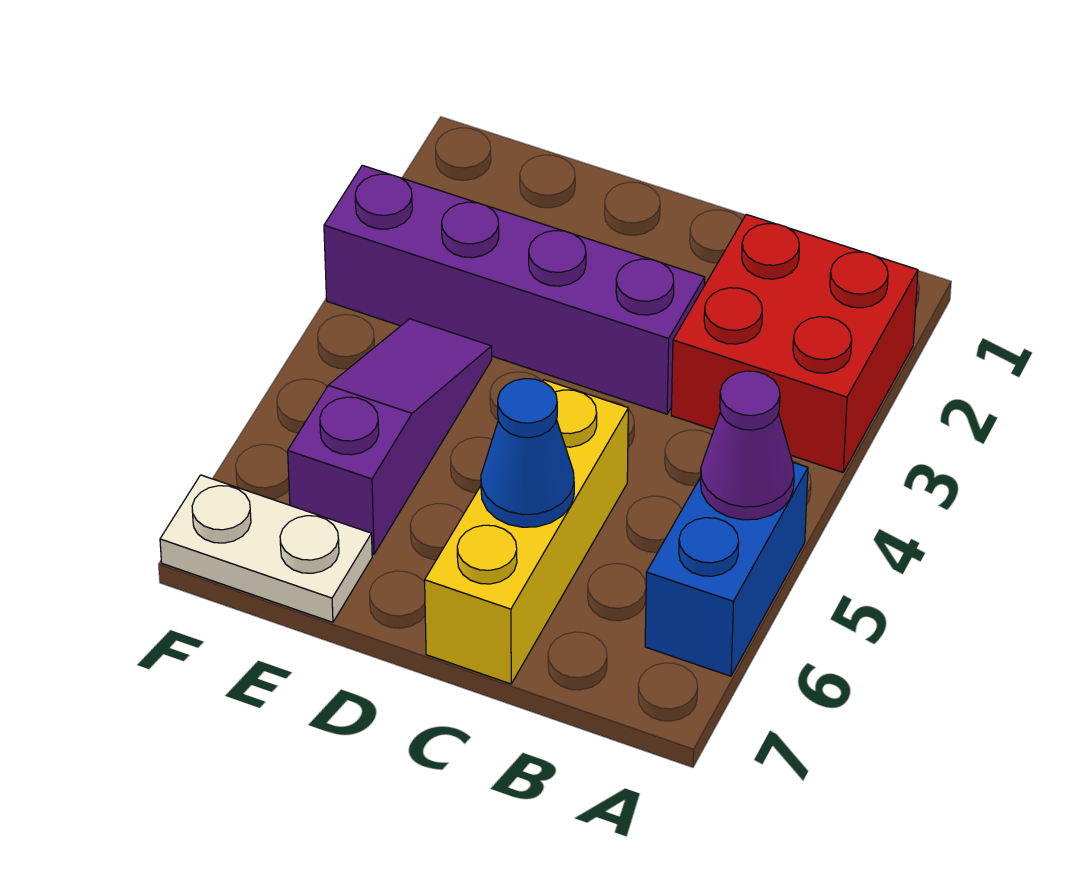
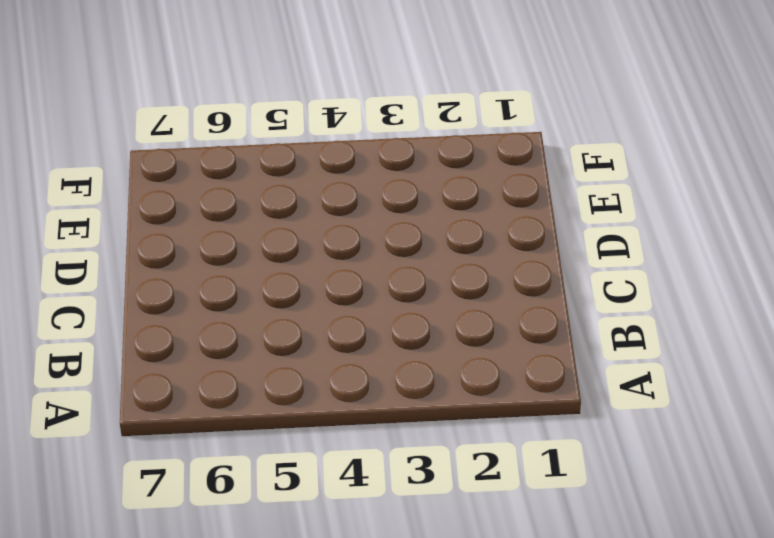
none -> red 2x2 brick [671,214,918,472]
none -> blue 1x2 brick [645,463,808,676]

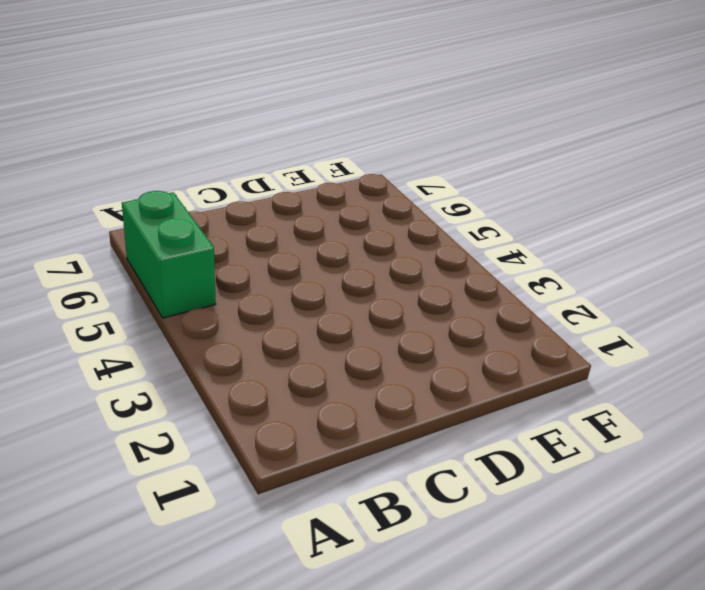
green 1x2 brick [122,191,216,318] -> blue 1x2 brick [645,463,808,676]
none -> red 2x2 brick [671,214,918,472]
none -> purple 1x4 brick [324,165,705,414]

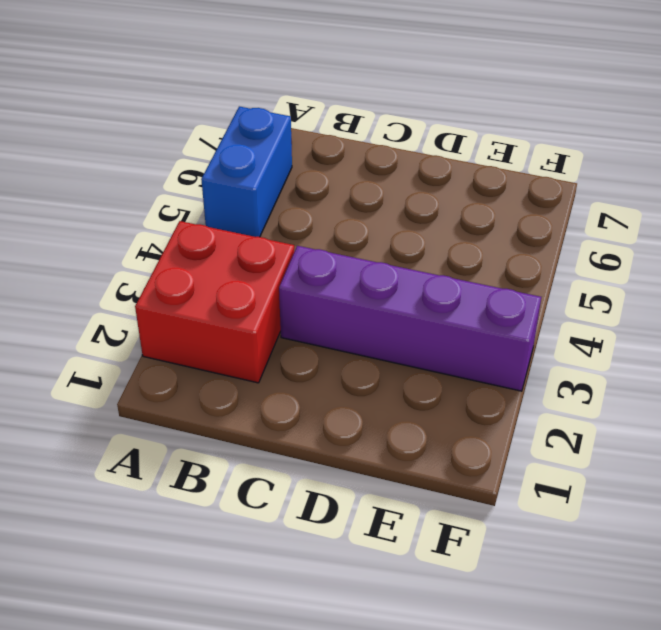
none -> yellow 1x3 brick [425,380,628,684]
none -> purple 1x3 slope [288,319,492,554]

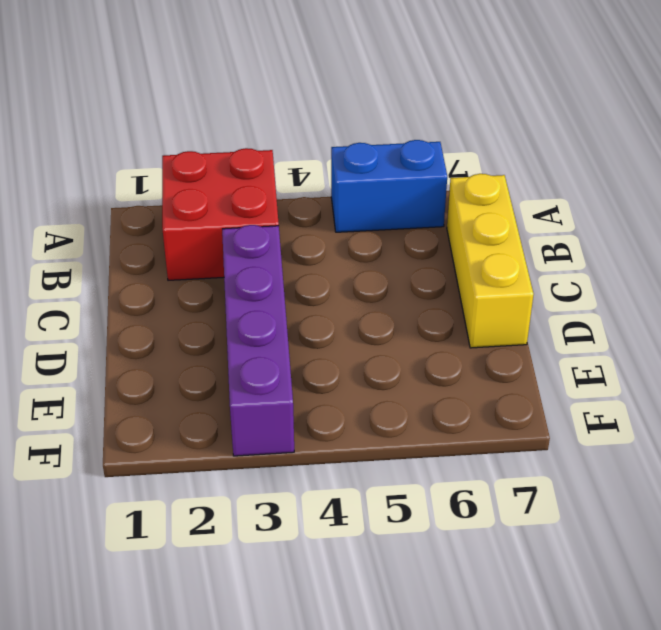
yellow 1x3 brick [447,174,534,348] -> yellow 1x3 brick turned to [425,380,628,684]
none -> purple 1x3 slope [288,319,492,554]
none -> white 1x2 plate [160,475,372,622]

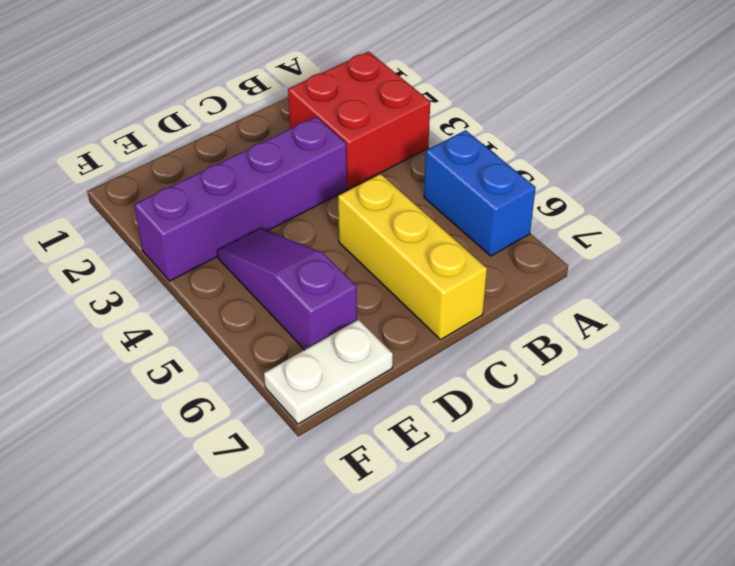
none -> purple 1x1 cone [700,371,794,520]
none -> blue 1x1 cone [481,379,574,527]

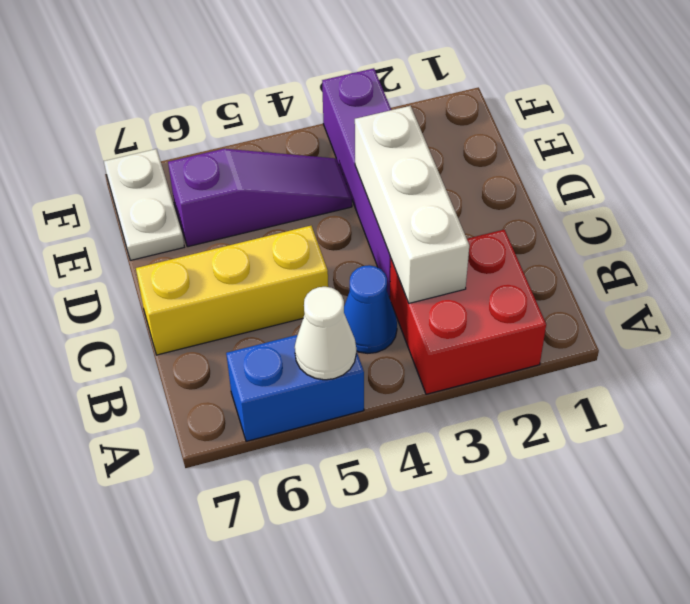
white 1x1 cone [295,287,356,380] -> purple 1x1 cone [700,371,794,520]
white 1x3 brick [355,106,469,303] -> none
blue 1x1 cone [344,265,397,353] -> blue 1x1 cone moved to [481,379,574,527]

